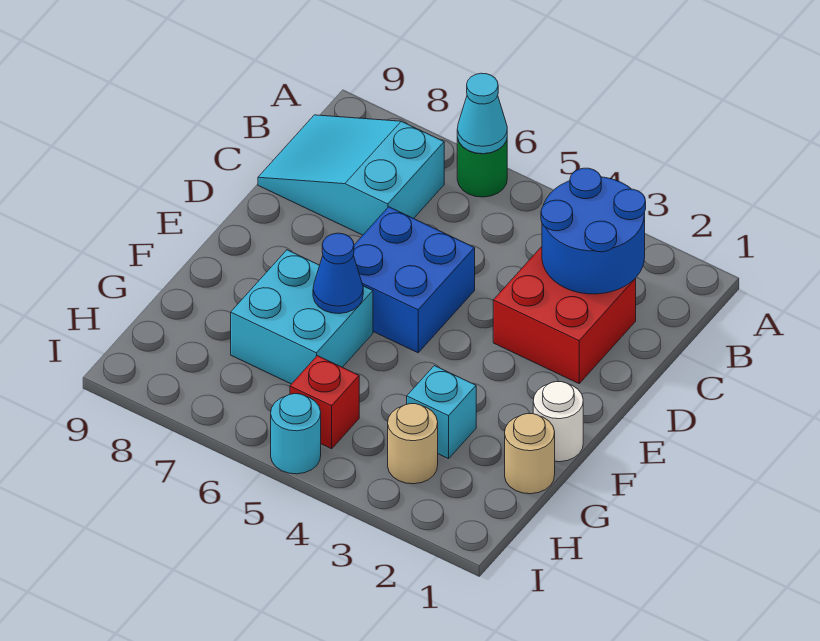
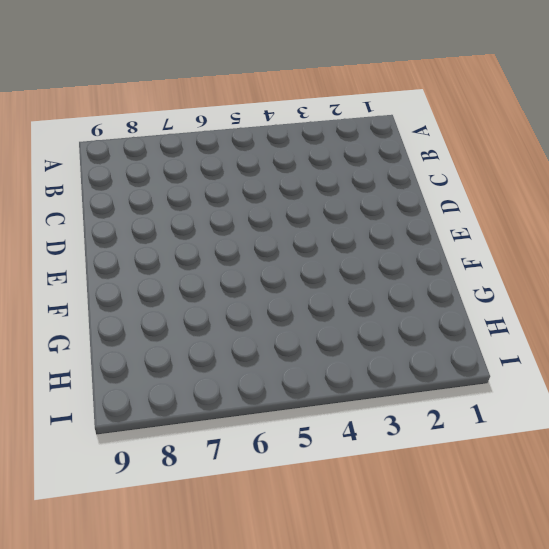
none -> green 1x1 round brick [457,138,507,197]
none -> cyan 2x3 slope [258,115,444,235]
none -> red 2x2 brick [493,247,636,383]

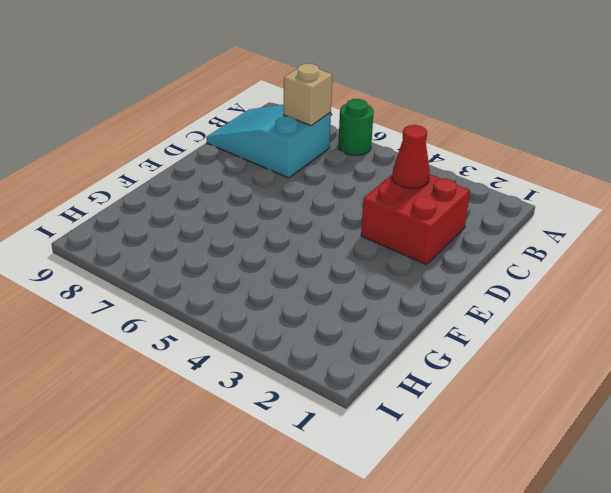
tan 1x1 brick [283,64,332,126] -> none
red 1x1 cone [392,125,430,188] -> blue 2x2 round brick [541,168,646,294]
none -> blue 2x2 brick [353,207,475,353]
none -> white 1x1 round brick [533,382,583,462]
none -> cyan 2x2 brick [231,250,373,384]

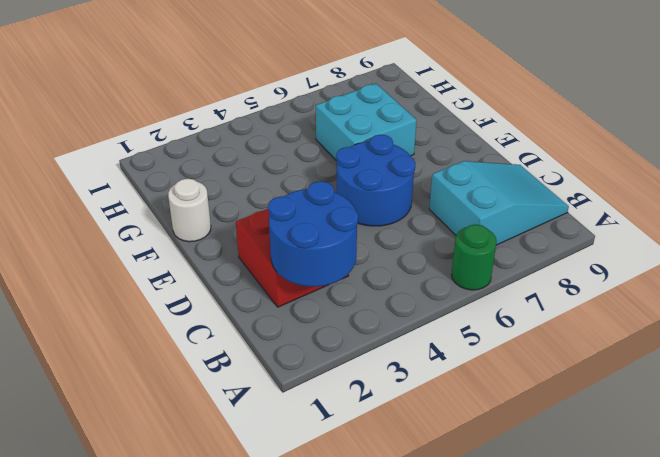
blue 2x2 round brick [336,135,415,226] -> blue 2x2 brick [353,207,475,353]
none -> tan 1x1 round brick [505,414,555,494]
none -> cyan 1x1 brick [407,366,476,459]
none -> tan 1x1 round brick [388,404,438,484]

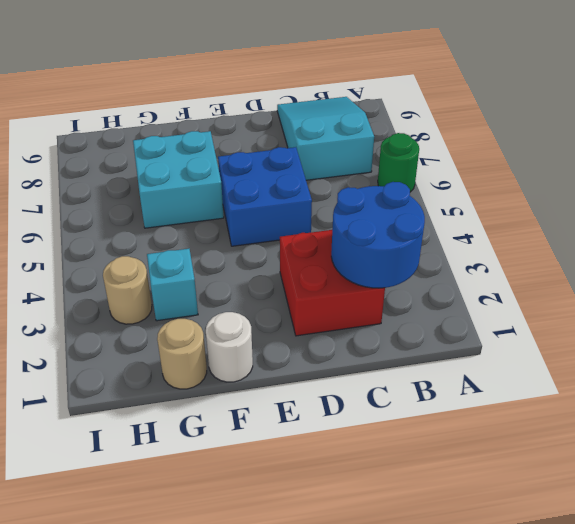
none -> red 1x1 brick [290,356,359,449]
none -> cyan 1x1 round brick [271,394,321,474]
none -> cyan 1x1 cone [457,73,507,154]

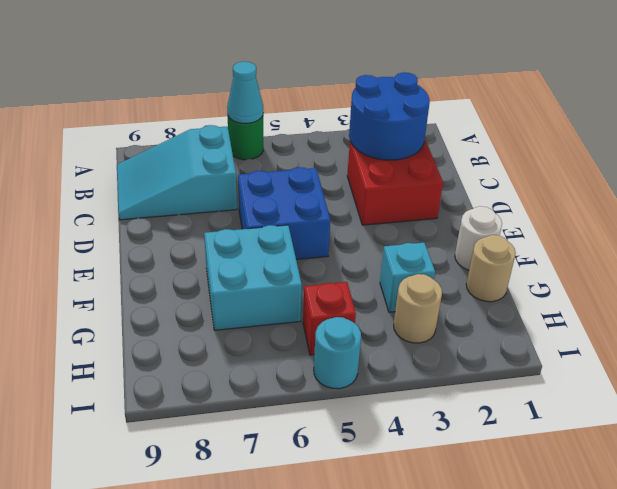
none -> blue 1x1 cone [313,233,363,314]

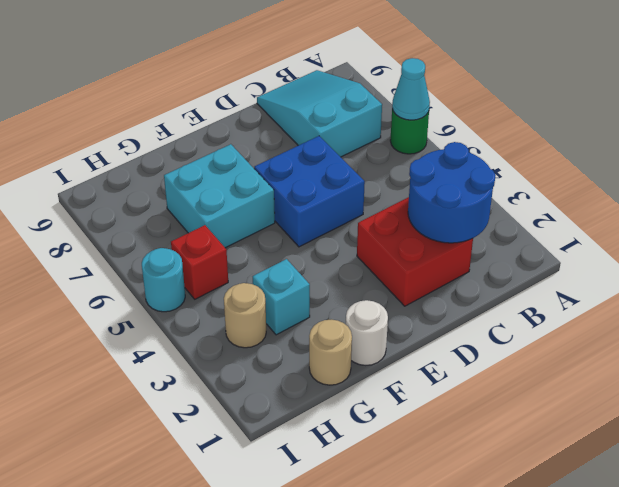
none -> blue 1x1 cone [313,233,363,314]

